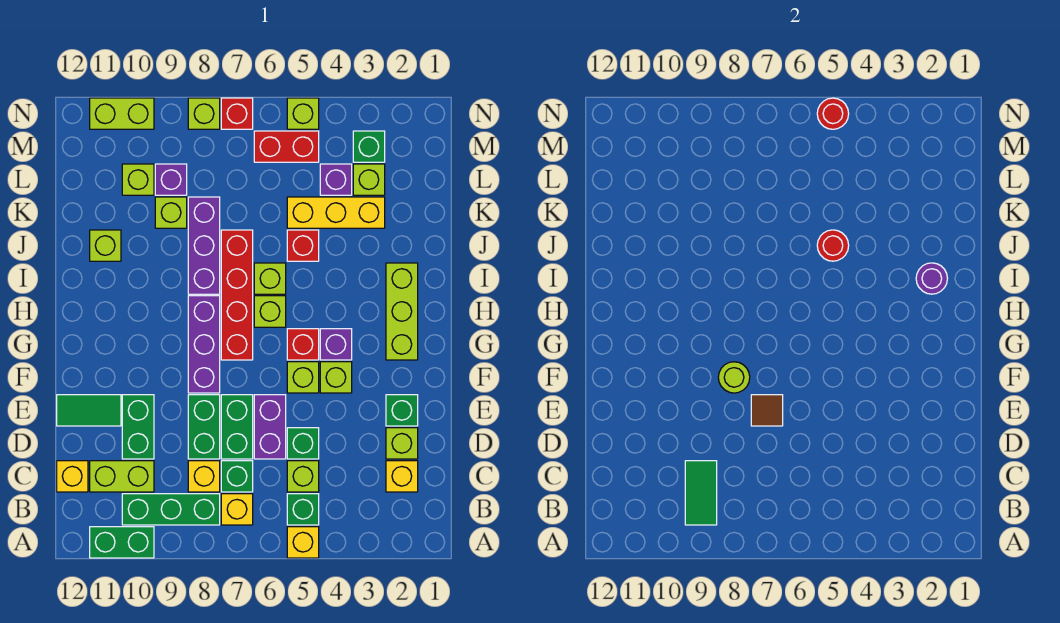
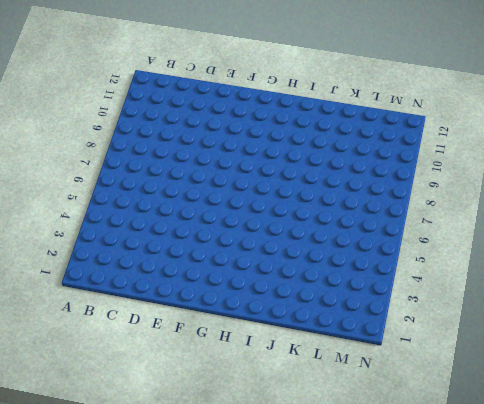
none -> yellow 1x1 brick [287,527,319,558]
none -> green 1x2 brick [90,527,154,558]
none -> green 1x1 brick [287,494,319,525]
none -> yellow 1x1 brick [221,494,253,525]

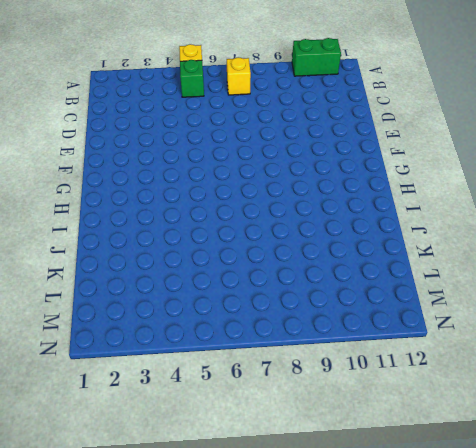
none -> green 1x3 brick [122,494,220,525]
none -> yellow 1x1 brick [386,461,418,492]
none -> lime 1x1 brick [287,461,319,492]
none -> green 1x1 brick [221,461,253,492]

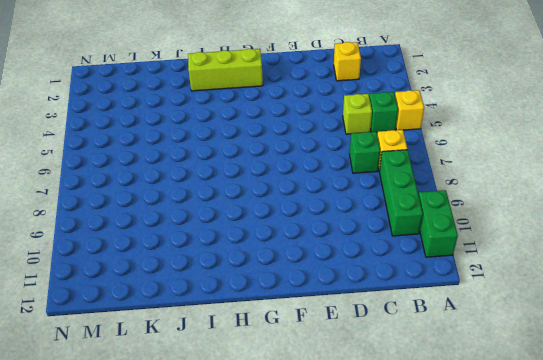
none -> yellow 1x1 brick [188,461,220,492]
none -> lime 1x2 brick [90,461,154,492]
none -> yellow 1x1 brick [57,461,88,492]
none -> lime 1x1 brick [386,428,418,459]

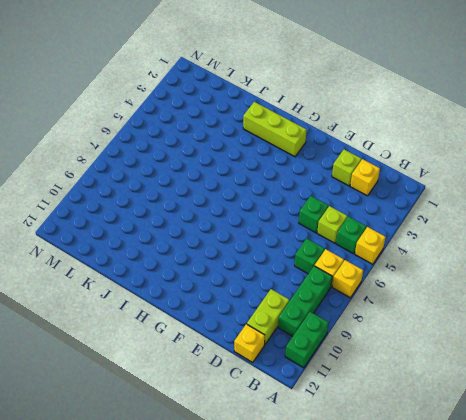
yellow 1x1 brick [332,260,363,298] -> yellow 1x1 brick moved to [188,461,220,492]
none -> purple 1x2 brick [254,395,286,459]
none -> green 1x2 brick [221,395,253,459]
none -> green 1x2 brick [188,395,220,459]
none -> green 1x2 brick [122,395,154,459]

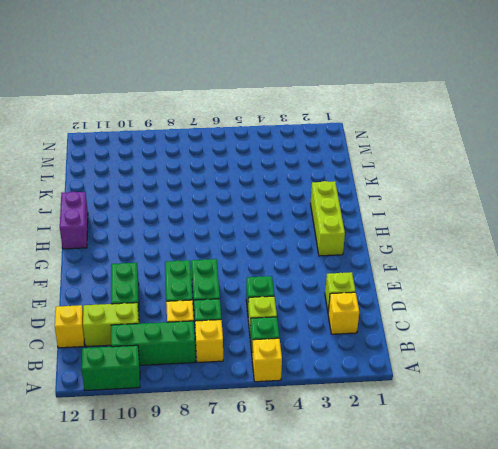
purple 1x2 brick [60,192,88,249] -> purple 1x2 brick moved to [254,395,286,459]
none -> green 1x1 brick [386,395,418,426]
none -> green 1x2 tile [57,395,121,426]
none -> lime 1x1 brick [320,362,352,393]
none -> lime 1x1 brick [287,362,319,393]

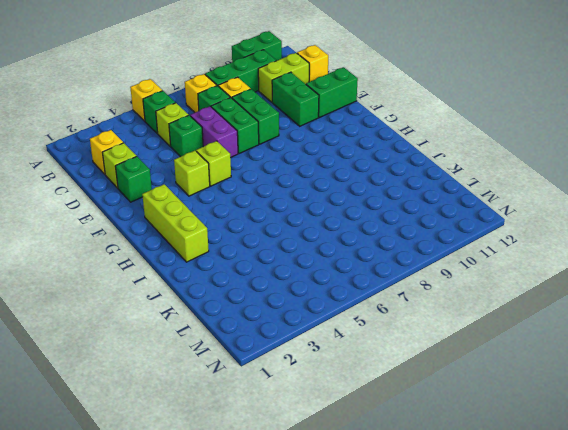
green 1x2 brick [306,67,358,118] -> green 1x2 tile [57,395,121,426]
none -> purple 1x3 brick [188,296,220,393]
none -> purple 1x1 brick [320,329,352,360]
none -> red 1x1 brick [287,329,319,360]
none -> red 1x4 brick [221,230,253,360]

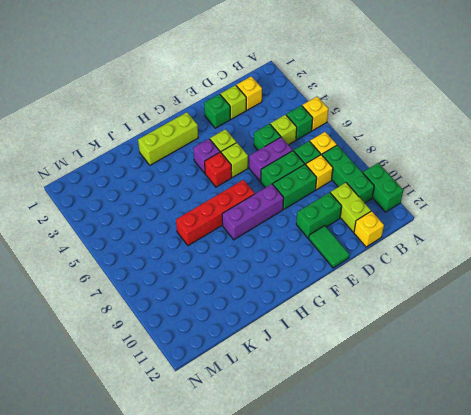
none -> lime 1x1 brick [254,296,286,327]
none -> lime 1x1 brick [254,263,286,294]
none -> purple 1x3 brick [188,197,220,294]
none -> red 1x1 brick [287,230,319,261]

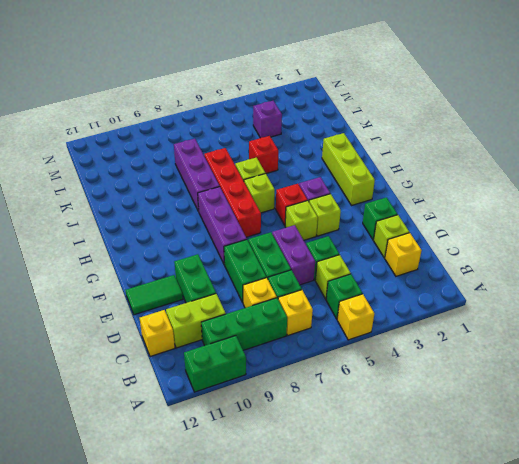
none -> lime 1x1 brick [90,230,121,261]
none -> yellow 1x3 brick [287,197,385,228]
none -> lime 1x1 brick [155,197,187,228]
none -> lime 1x1 brick [353,164,385,195]

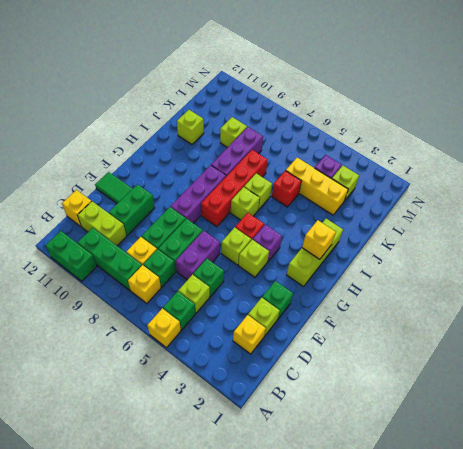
yellow 1x1 brick [302,220,336,259] -> none
none -> purple 1x1 brick [155,164,187,195]
none -> lime 1x1 brick [122,164,154,195]
none -> green 1x1 brick [353,131,385,162]
none -> red 1x2 brick [254,131,319,162]

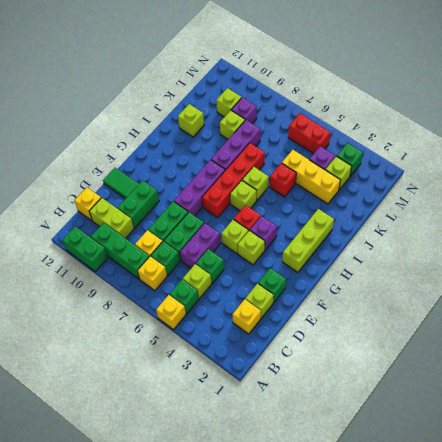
none -> lime 1x1 brick [287,98,319,129]
none -> red 1x1 brick [221,98,253,129]
none -> lime 1x1 brick [188,98,220,129]
none -> lime 1x2 brick [90,98,154,129]

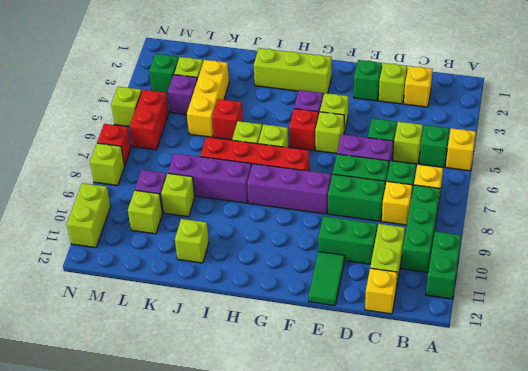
none -> green 1x2 tile [685,461,717,525]
none -> brown 1x1 tile [751,395,783,426]
none -> lime 1x1 round brick [718,362,750,393]
none -> purple 1x1 round brick [916,263,947,294]

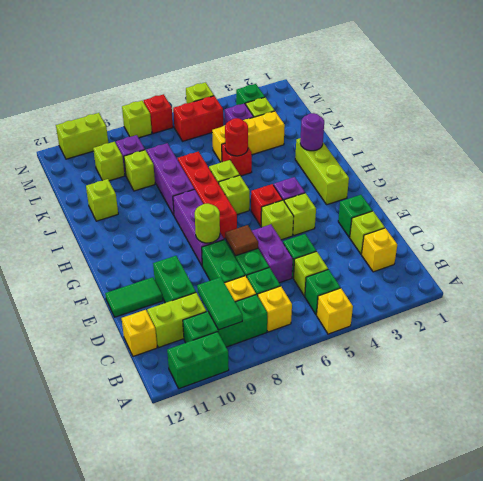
none -> red 1x1 round brick [817,98,849,129]

